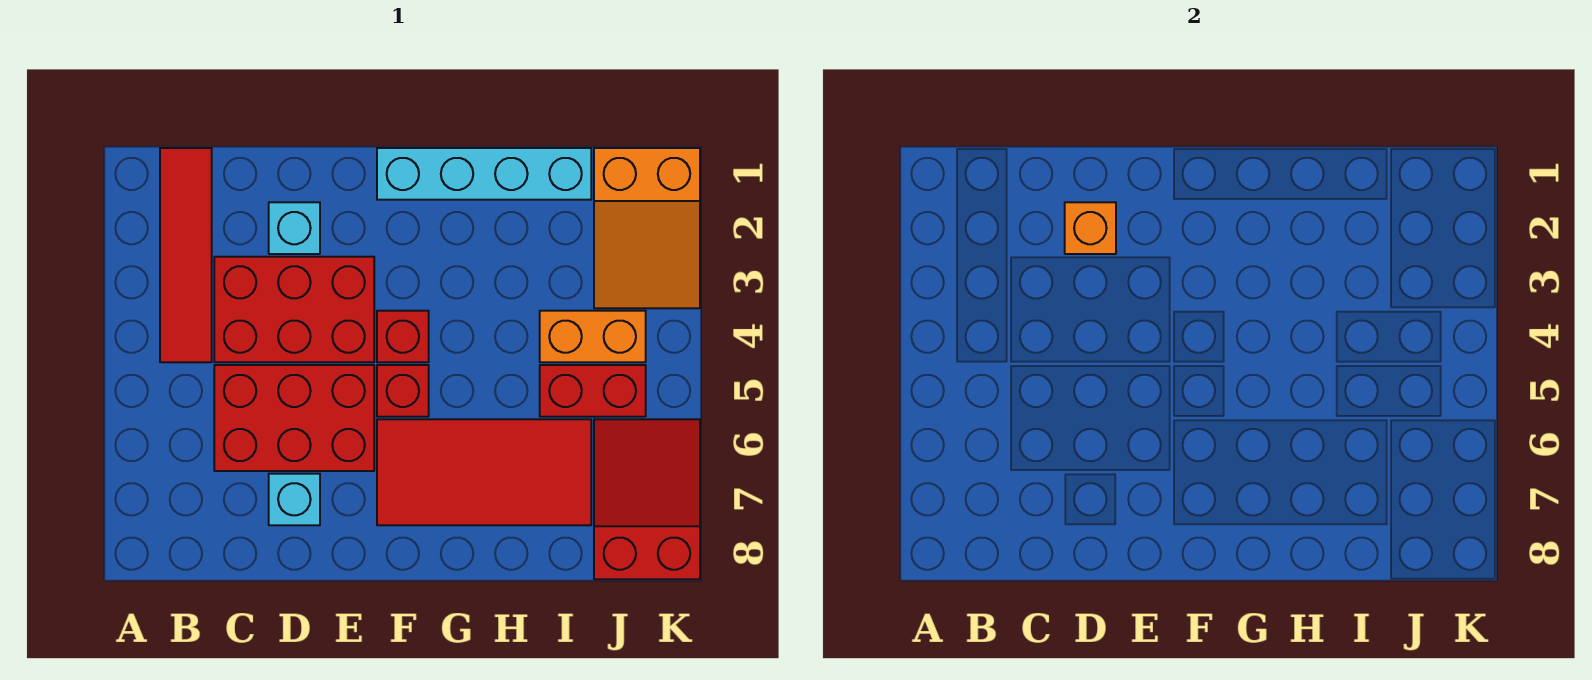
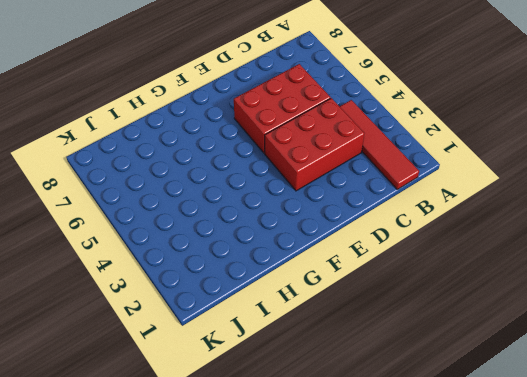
none -> cyan 1x1 brick [269,202,320,254]
none -> cyan 1x1 brick [269,474,320,525]
none -> cyan 1x4 brick [377,148,591,200]

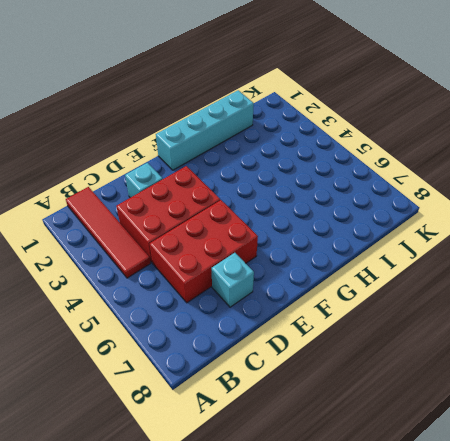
none -> red 1x1 brick [377,311,429,362]
none -> red 1x1 brick [377,365,429,417]
none -> red 2x4 tile [377,419,591,525]

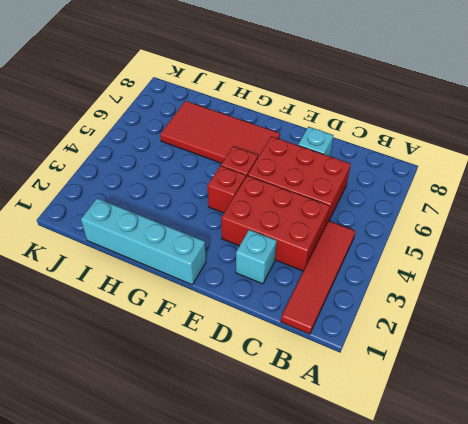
none -> orange 1x2 brick [540,311,646,362]
none -> red 1x2 brick [540,365,646,417]
none -> orange 2x3 slope [594,148,700,308]

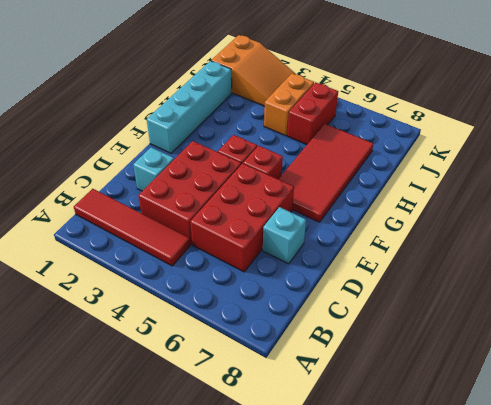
none -> red 2x3 slope [594,419,700,579]
none -> orange 1x1 brick [1065,202,1116,254]

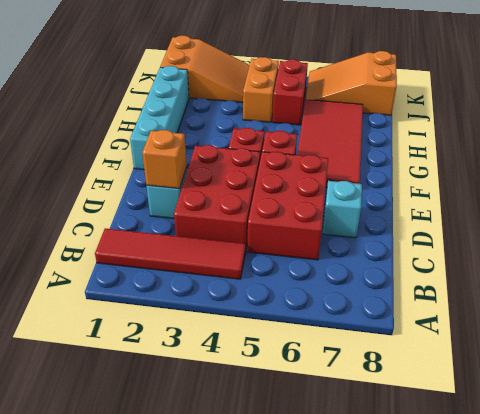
orange 2x3 slope [306,51,397,115] -> red 2x3 slope [594,419,700,579]

